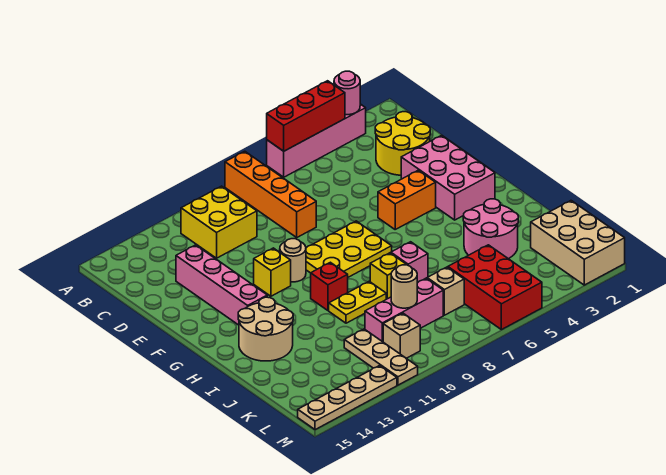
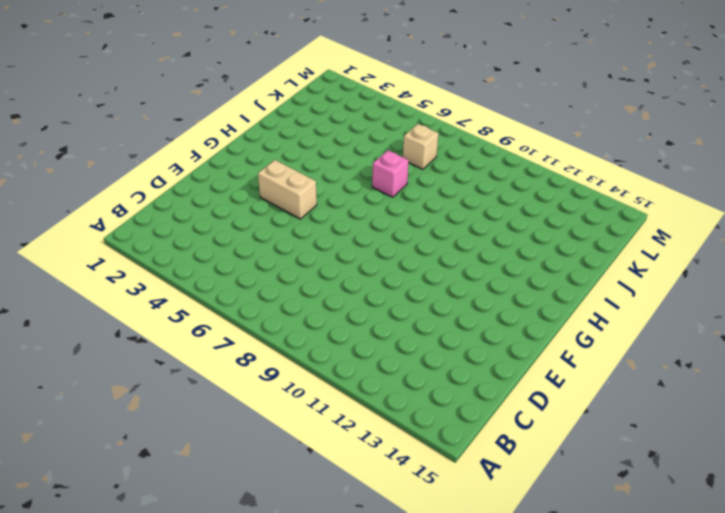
tan 1x2 brick [258,160,317,219] -> orange 1x2 brick [378,170,436,229]
none -> pink 1x4 brick [267,104,366,177]
none -> orange 1x4 brick [225,151,316,237]
none -> yellow 2x2 brick [181,186,257,258]

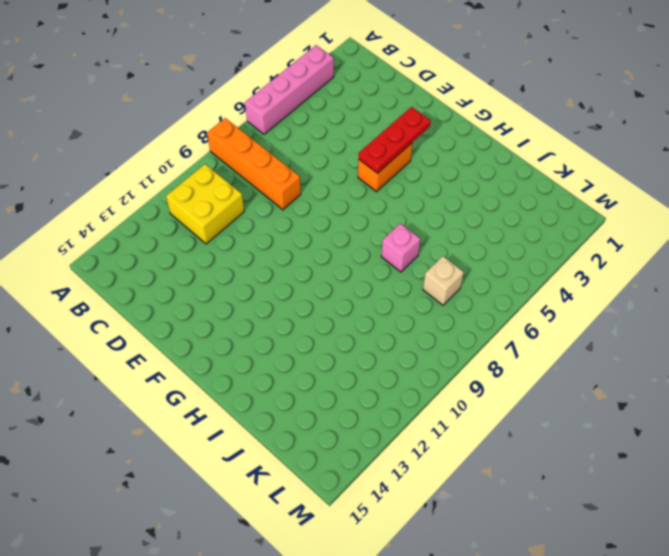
red 1x3 plate [359,107,431,173] -> none
none -> yellow 2x2 round brick [375,112,430,175]
none -> pink 1x4 brick [176,245,267,325]
none -> pink 2x3 brick [401,135,495,220]

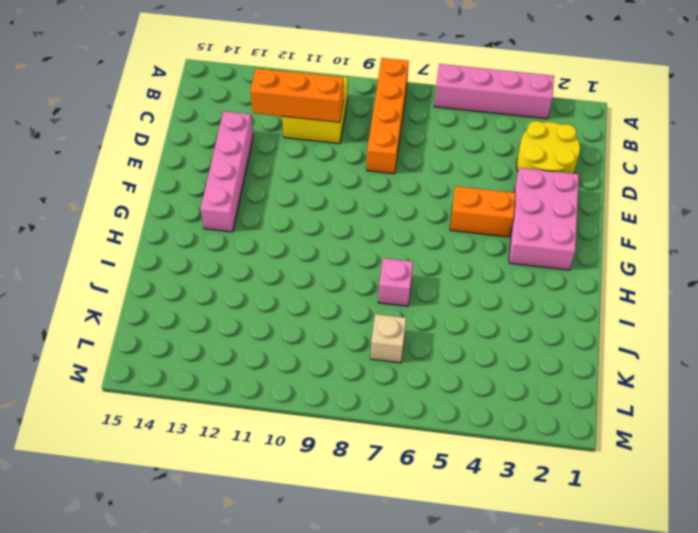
orange 1x3 brick [250,68,344,122] -> none
none -> yellow 2x3 plate [306,221,392,277]
none -> tan 1x1 round brick [280,239,306,282]
none -> yellow 1x1 brick [254,248,291,296]

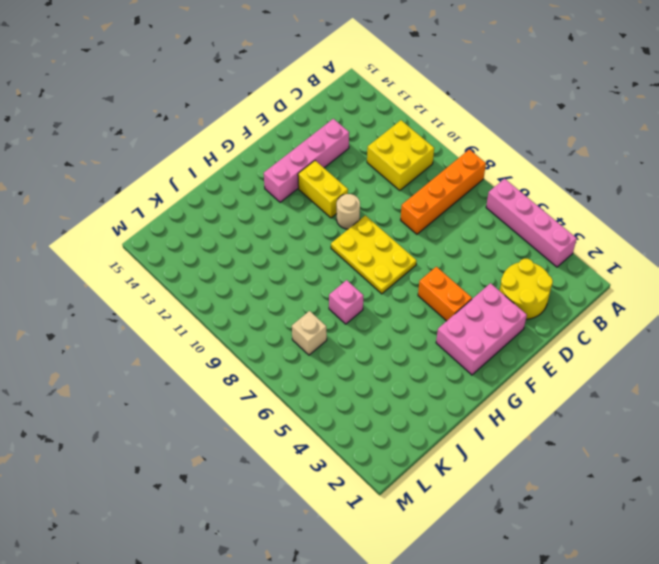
yellow 1x2 brick [298,161,348,218] -> yellow 1x1 brick [254,248,291,296]
none -> red 1x1 brick [311,262,348,310]
none -> tan 2x2 round brick [238,297,293,361]
none -> pink 2x2 round brick [463,199,518,259]

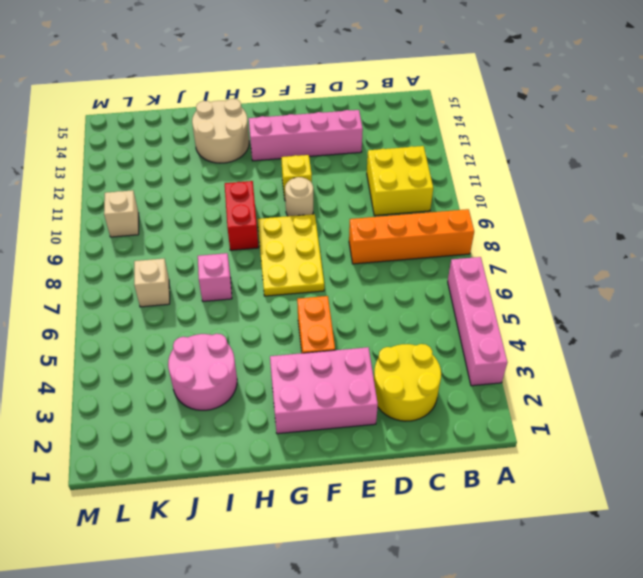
red 1x2 brick [225,181,259,250] -> red 1x1 brick [311,262,348,310]
none -> yellow 1x1 brick [370,253,407,299]
none -> yellow 1x2 plate [329,281,386,323]
none -> tan 2x3 brick [531,201,625,285]

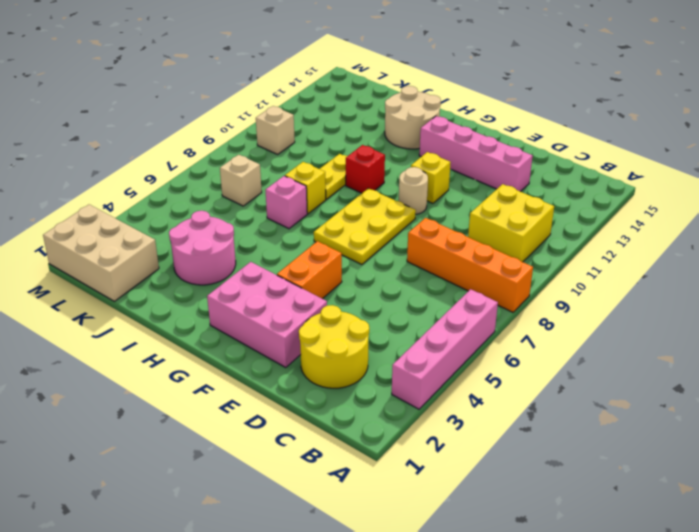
none -> red 2x3 brick [448,245,542,330]
none -> pink 1x3 brick [365,278,443,342]
none -> tan 1x3 plate [344,329,418,385]

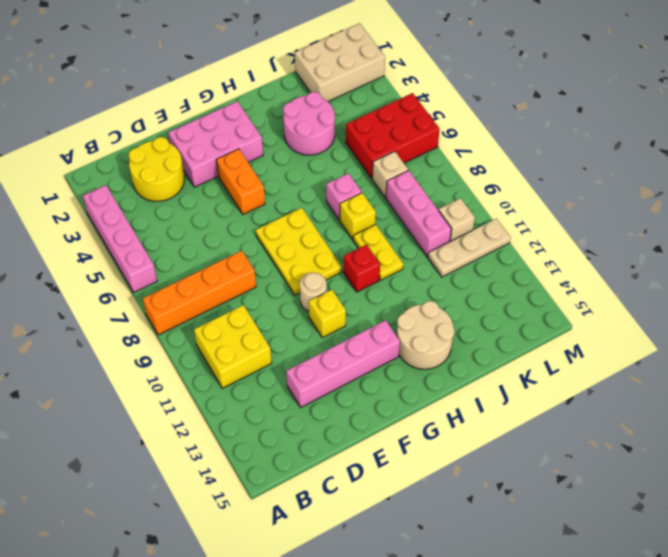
none -> tan 1x4 plate [298,366,397,430]
none -> pink 1x1 round brick [334,71,360,115]
none -> red 1x3 brick [267,81,345,151]

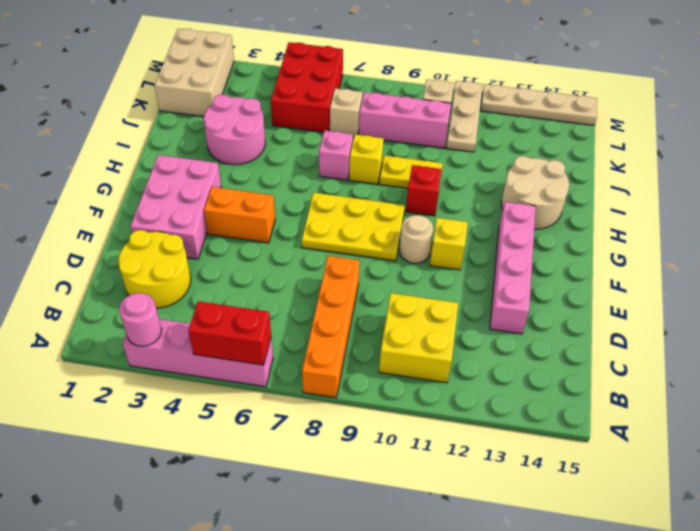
red 1x2 brick [188,301,271,365] -> red 1x3 brick [267,81,345,151]
none -> tan 1x1 round brick [391,265,417,308]

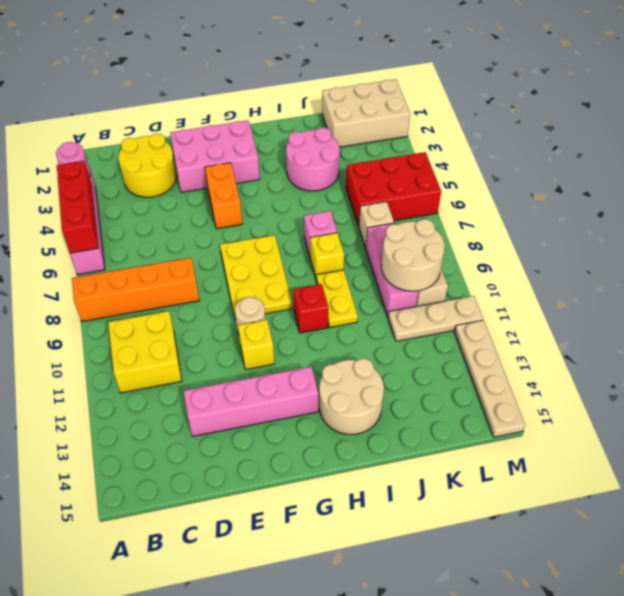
tan 2x2 round brick [381,219,445,291] -> tan 1x1 round brick [391,265,417,308]

